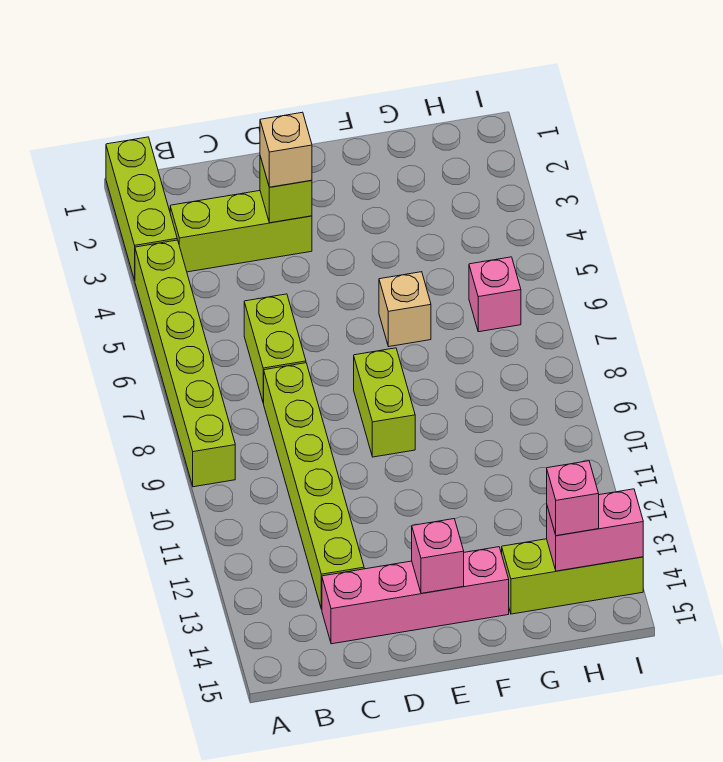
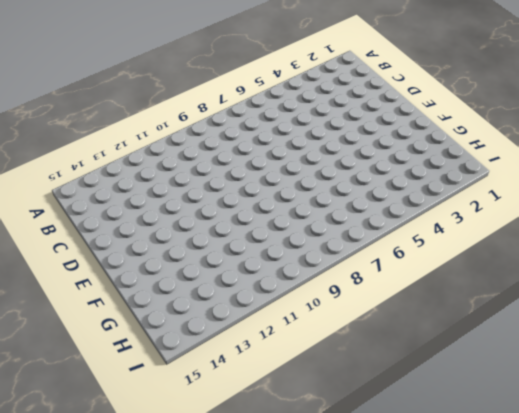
none -> lime 1x3 brick [106,137,177,280]
none -> lime 1x6 brick [135,240,235,487]
none -> lime 1x3 brick [170,191,312,272]

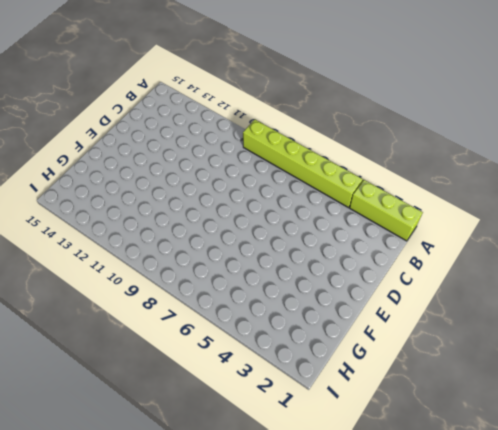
none -> lime 1x3 brick [170,191,312,272]
none -> lime 1x2 brick [244,294,306,403]
none -> lime 1x6 brick [264,363,364,609]

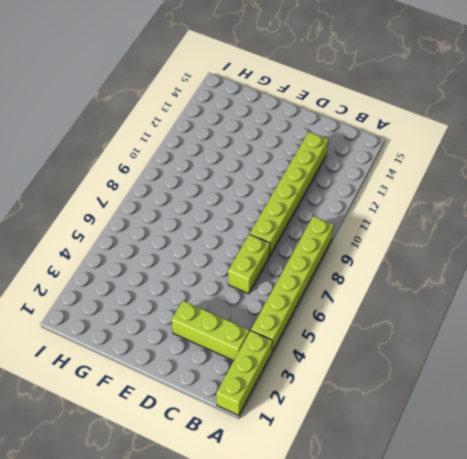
none -> pink 1x4 brick [322,547,509,644]
none -> lime 1x2 brick [354,348,415,457]
none -> tan 1x1 brick [379,272,431,347]

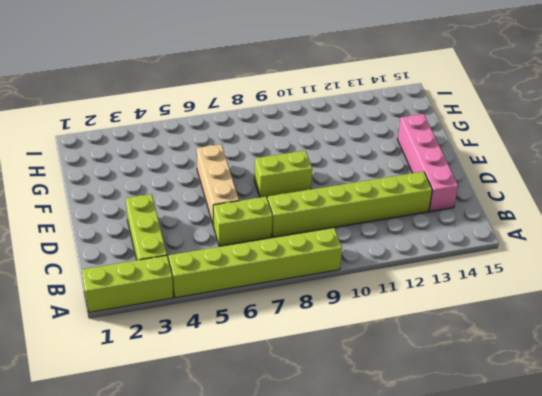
tan 1x3 brick [197,144,239,226] -> tan 1x1 brick [379,272,431,347]
none -> lime 1x3 brick [502,539,643,614]
none -> pink 1x1 brick [469,257,521,332]
none -> lime 1x1 brick [260,156,312,223]

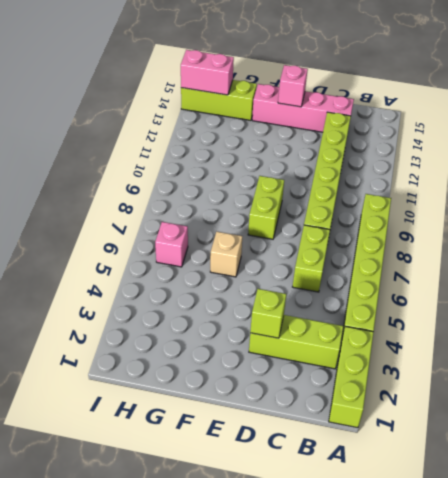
none -> tan 1x1 brick [260,112,312,187]
none -> pink 1x1 brick [547,461,599,536]

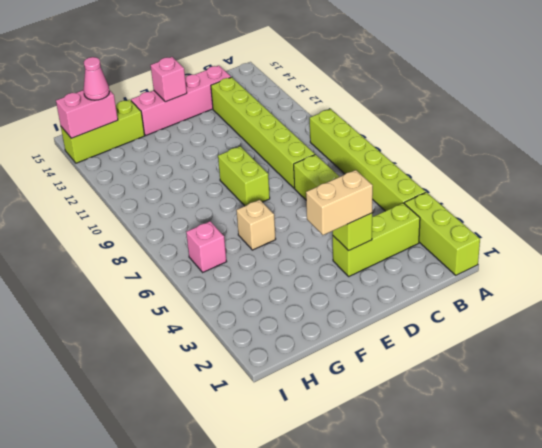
tan 1x2 brick [306,170,373,235] -> tan 1x1 brick [260,112,312,187]
pink 1x1 cone [84,57,109,100] -> pink 1x1 brick [547,461,599,536]

